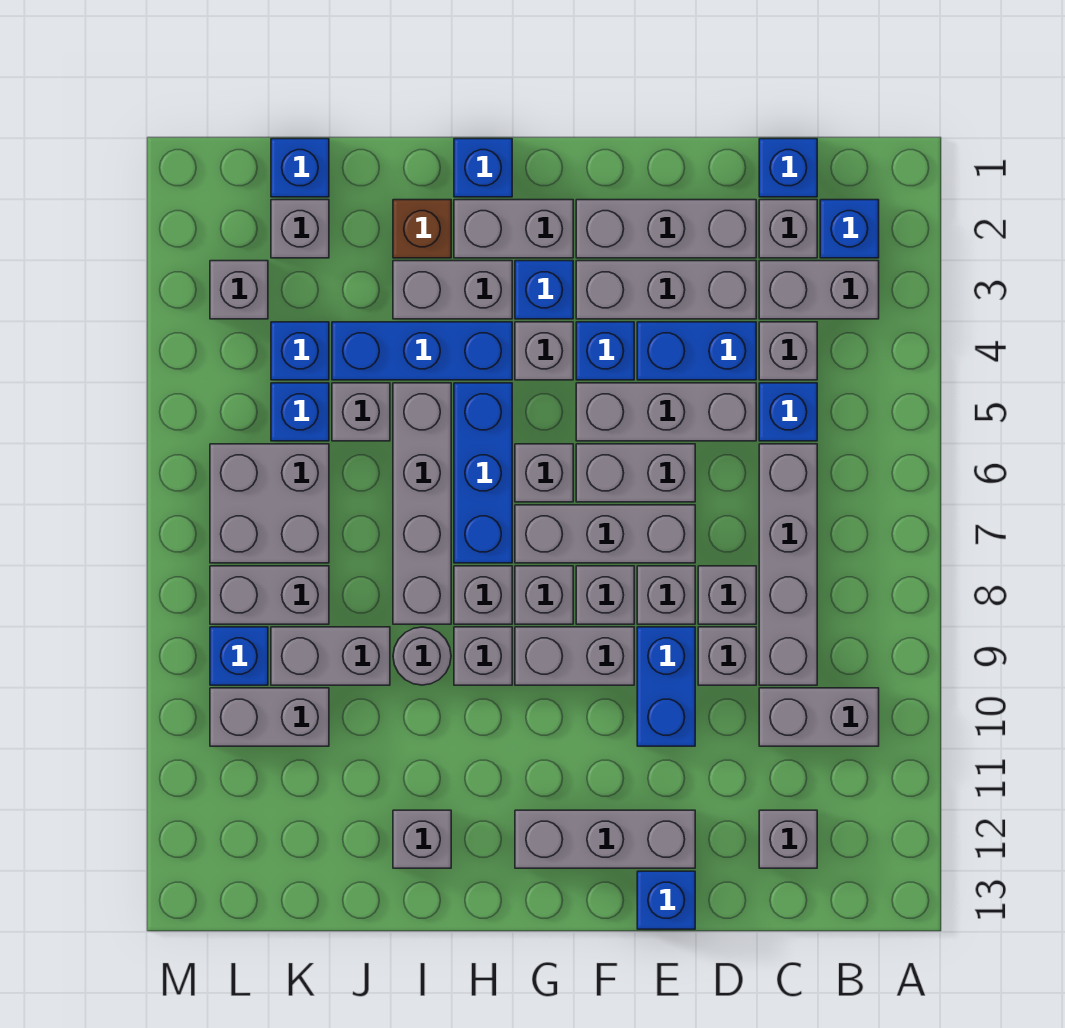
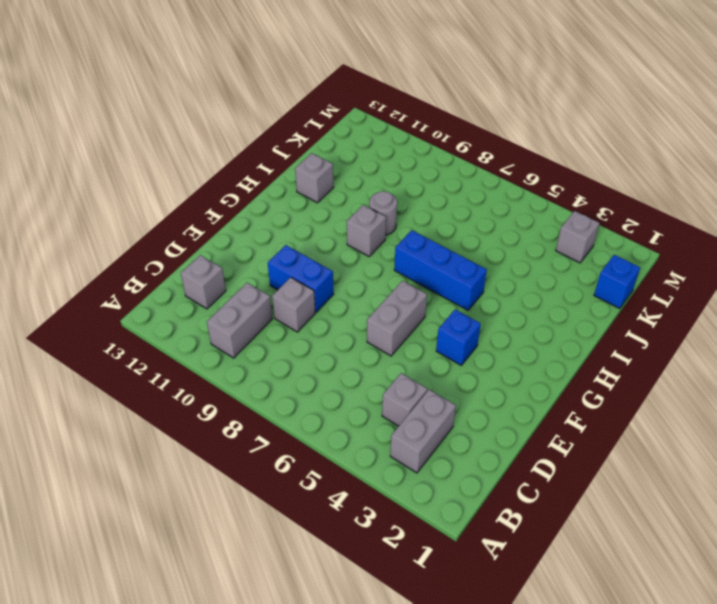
none -> blue 1x1 brick [820,200,879,258]
none -> blue 1x1 brick [759,139,817,197]
none -> grey 1x1 brick [759,200,817,258]
none -> blue 1x1 brick [759,383,817,441]

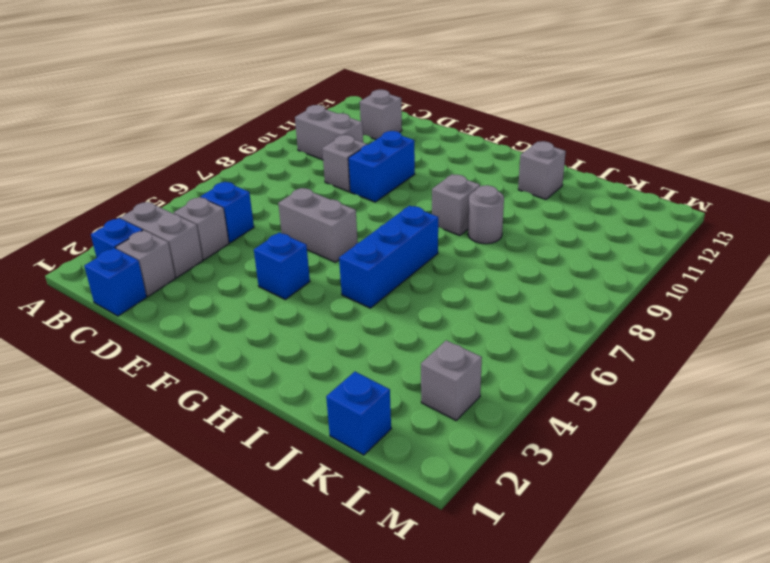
none -> grey 1x4 brick [759,444,817,685]
none -> grey 1x3 brick [576,200,756,258]
none -> grey 1x3 brick [576,261,756,319]
none -> blue 1x2 brick [637,322,756,380]

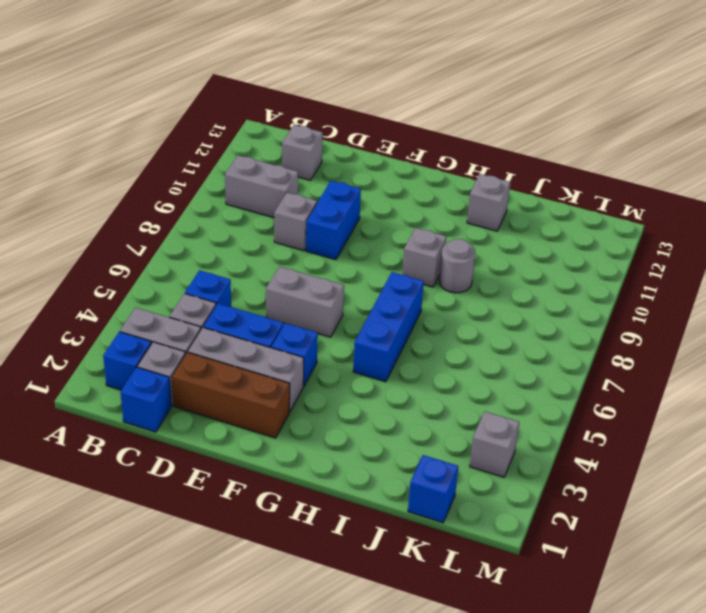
brown 1x3 brick [172,352,290,438] -> grey 1x3 brick [576,200,756,258]
none -> grey 1x4 brick [759,444,817,685]
none -> grey 1x3 brick [576,383,756,441]
none -> grey 1x1 brick [698,566,756,624]
none -> grey 1x3 brick [515,505,695,563]

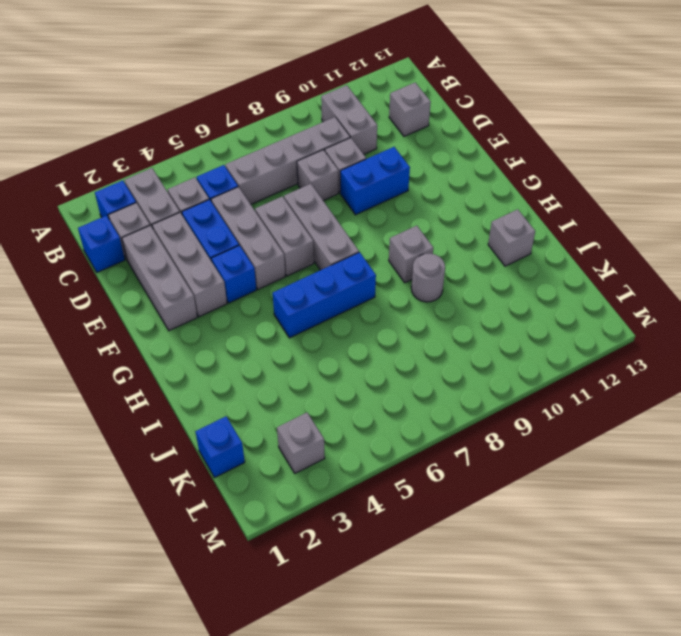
none -> grey 1x1 brick [637,566,695,624]
none -> grey 1x3 brick [515,810,695,868]
none -> blue 1x1 brick [637,871,695,929]
none -> grey 1x1 brick [576,566,634,624]

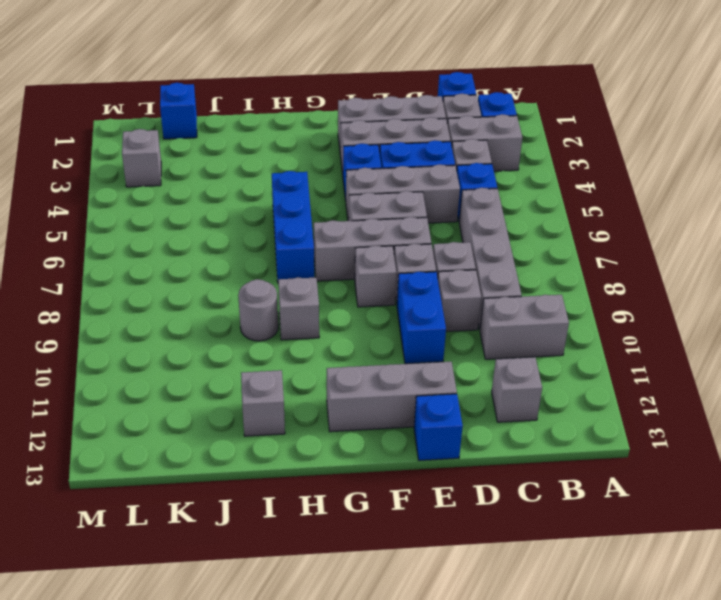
none -> grey 1x2 brick [515,627,634,685]
none -> grey 1x2 brick [454,200,573,258]
none -> blue 1x1 brick [515,261,573,319]
none -> grey 1x1 brick [515,322,573,380]

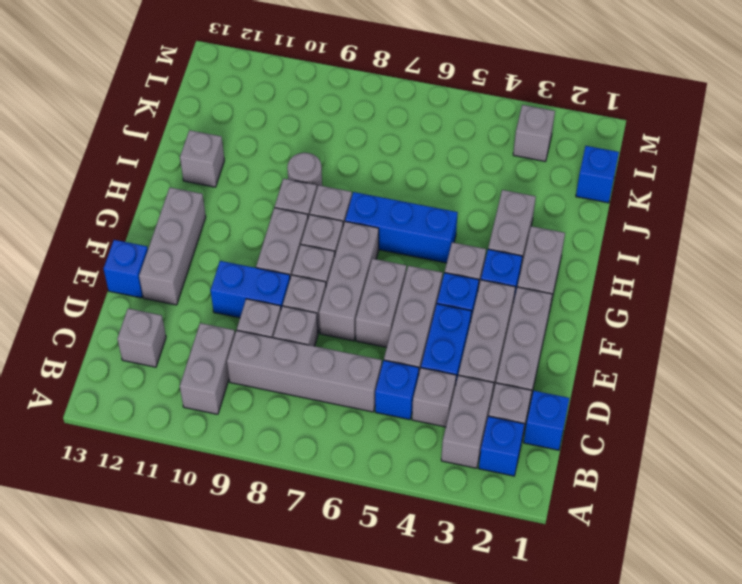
none -> grey 1x1 brick [515,444,573,502]
none -> blue 1x1 brick [454,139,512,197]
none -> blue 1x3 brick [332,322,512,380]
none -> brown 1x1 brick [393,200,451,258]

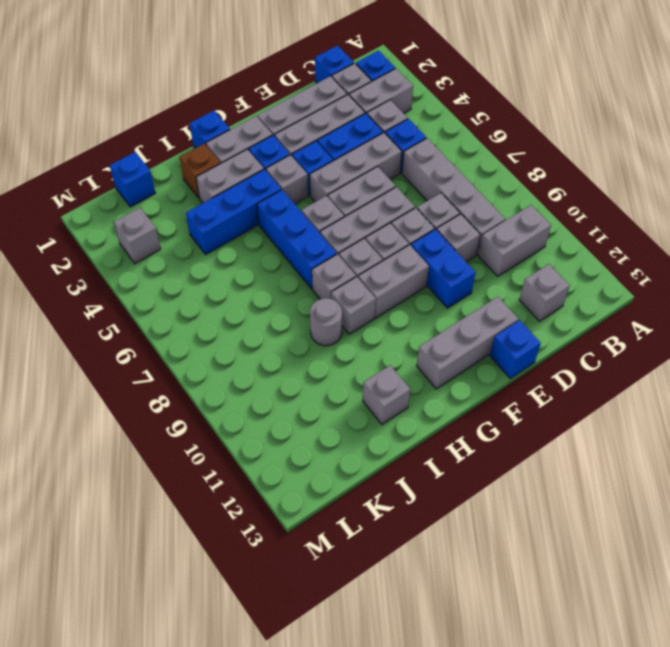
none -> grey 1x4 brick [393,383,451,624]
none -> grey 1x1 brick [332,383,390,441]
none -> grey 1x2 brick [271,627,390,685]
none -> grey 1x1 brick [271,200,329,258]

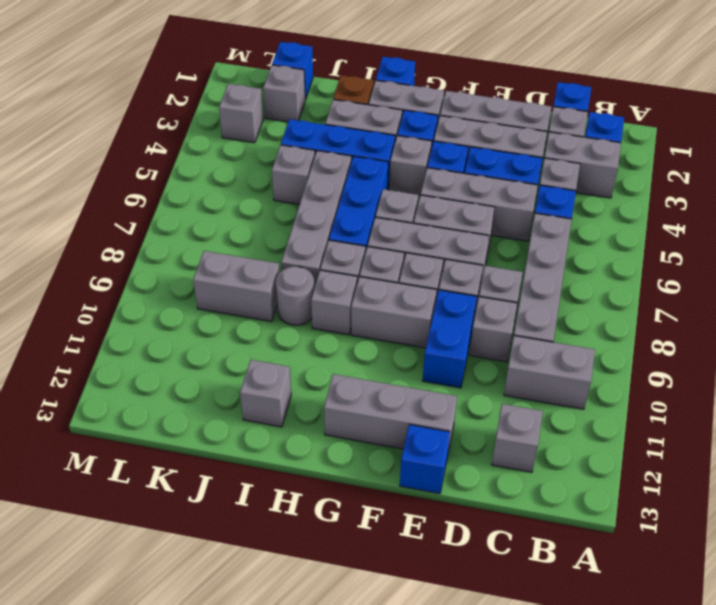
none -> blue 1x1 brick [271,322,329,380]
none -> blue 1x1 brick [271,383,329,441]
none -> grey 2x2 brick [210,444,329,563]
none -> grey 1x2 brick [210,566,329,624]

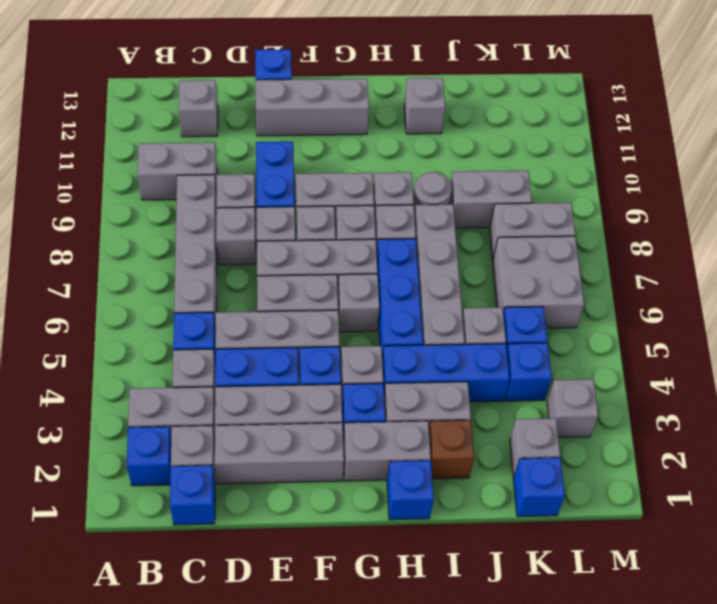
none -> grey 1x2 brick [210,688,329,746]
none -> blue 1x1 brick [210,627,268,685]

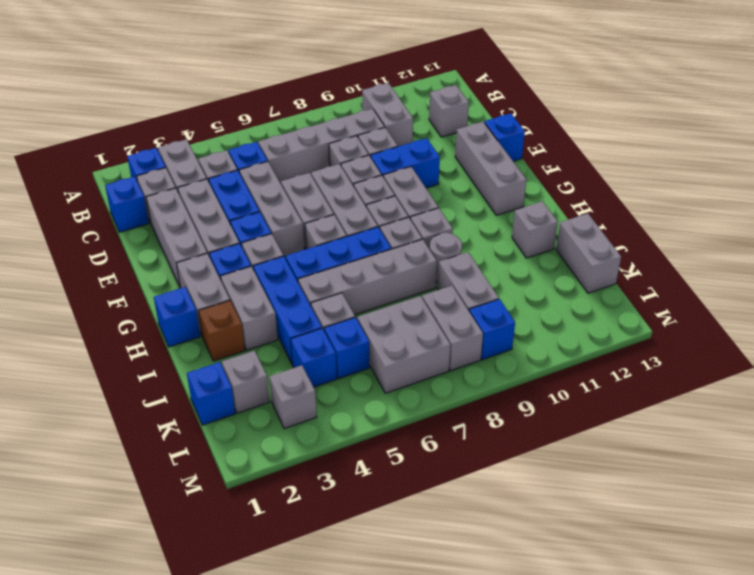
grey 1x2 brick [556,213,621,293] -> grey 1x2 brick moved to [210,688,329,746]

